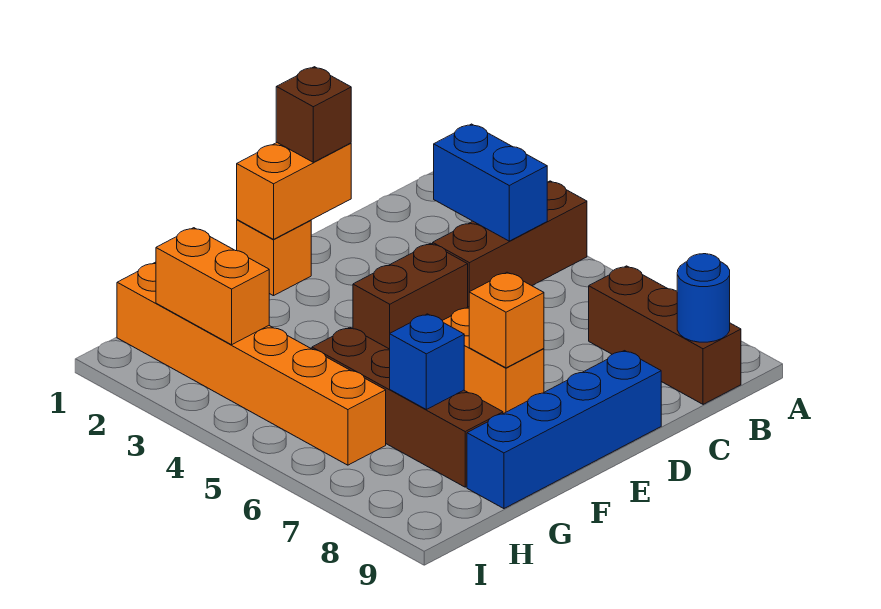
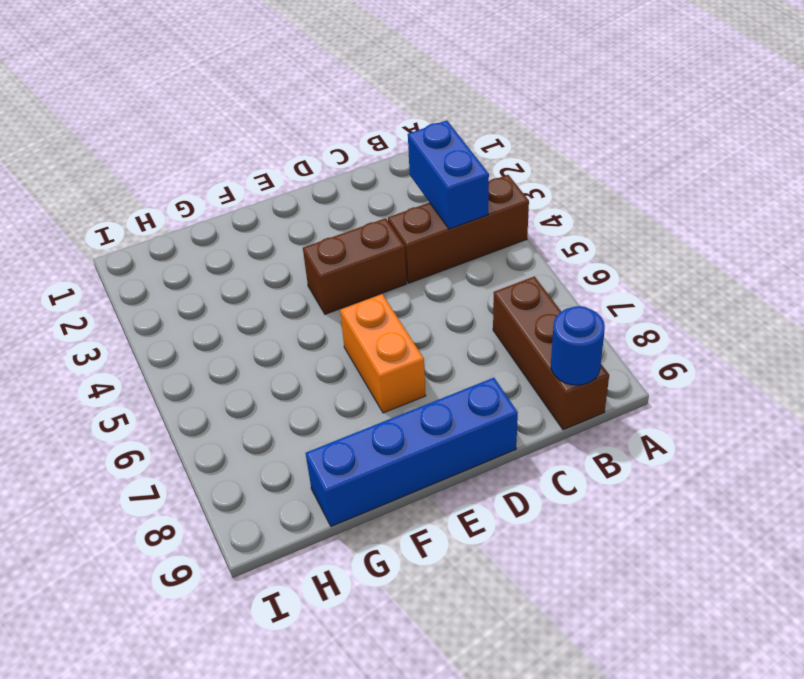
none -> orange 1x1 brick [237,220,311,296]
none -> brown 1x4 brick [312,327,503,487]
none -> orange 1x6 brick [117,263,386,465]

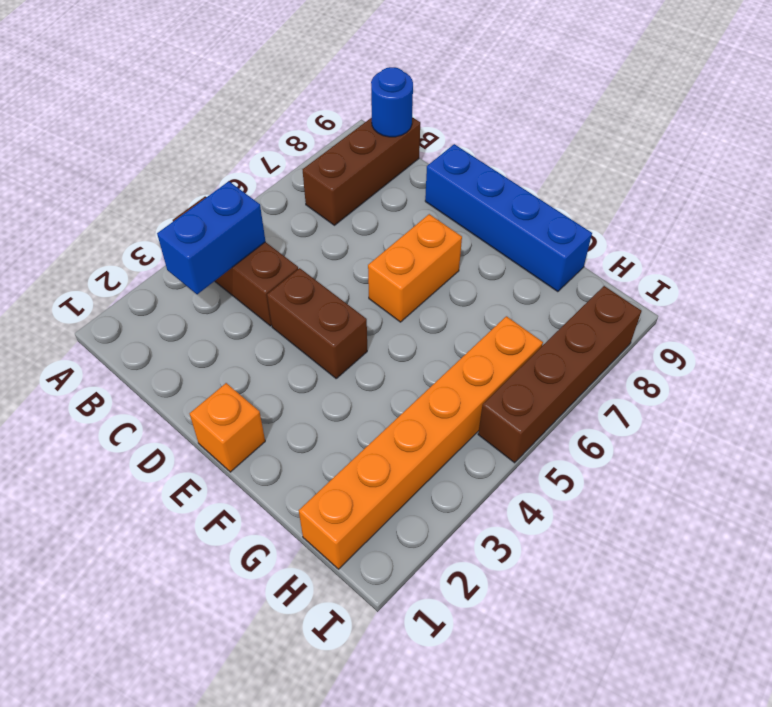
brown 1x4 brick [478,286,641,463] -> brown 1x4 brick moved to [312,327,503,487]
none -> orange 1x2 brick [237,143,351,239]
none -> orange 1x1 brick [469,272,544,368]
none -> blue 1x1 brick [390,314,464,409]

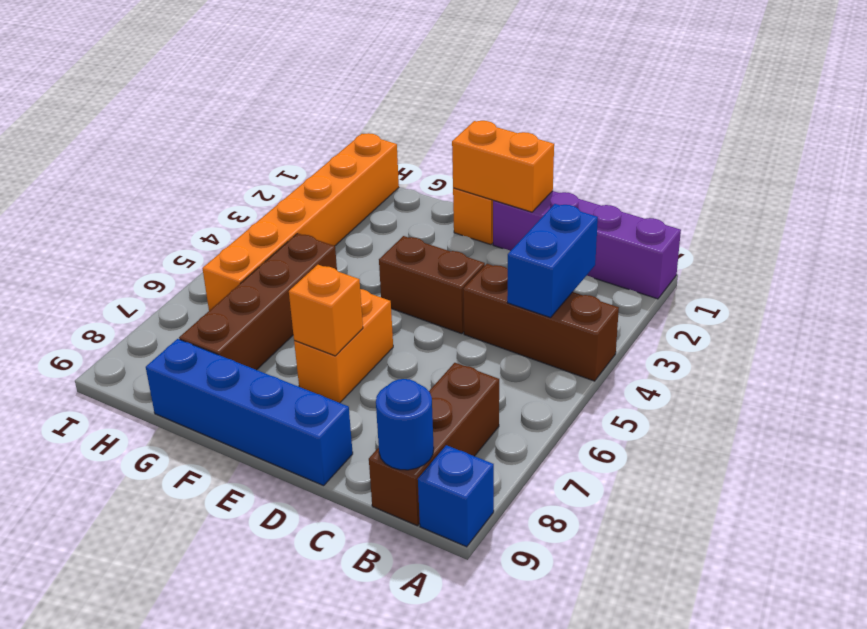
purple 1x4 brick [493,191,681,299] -> none
blue 1x1 brick [418,445,494,547] -> blue 1x1 brick moved to [390,314,464,409]
none -> orange 1x2 brick [156,228,269,345]
none -> brown 1x1 brick [276,67,351,162]

